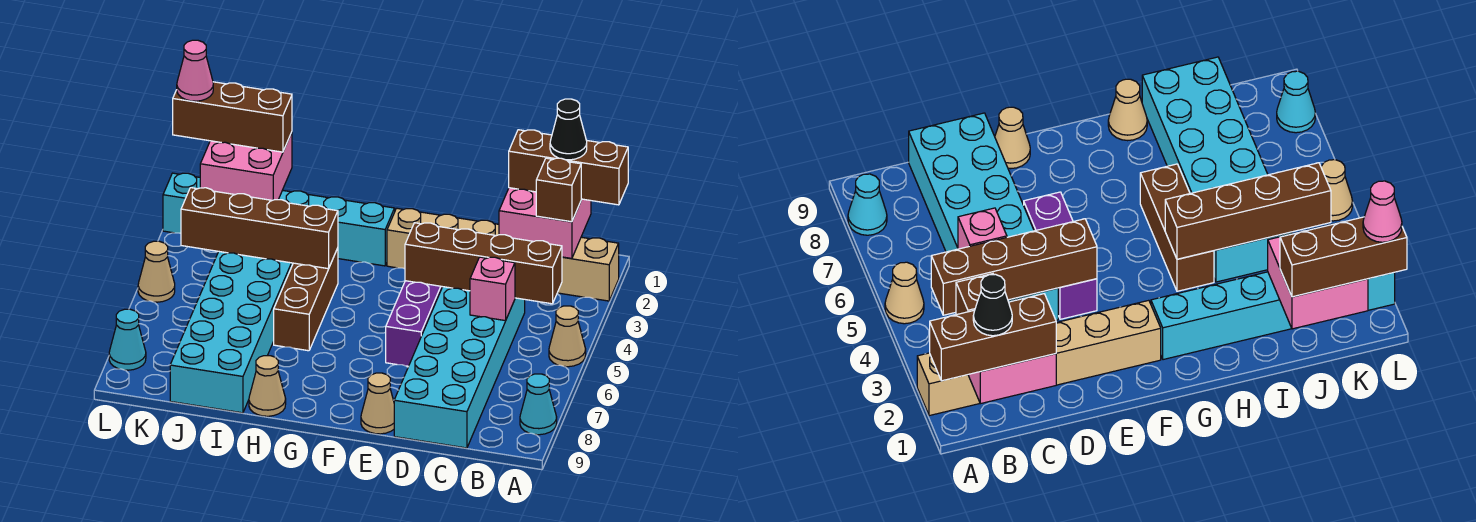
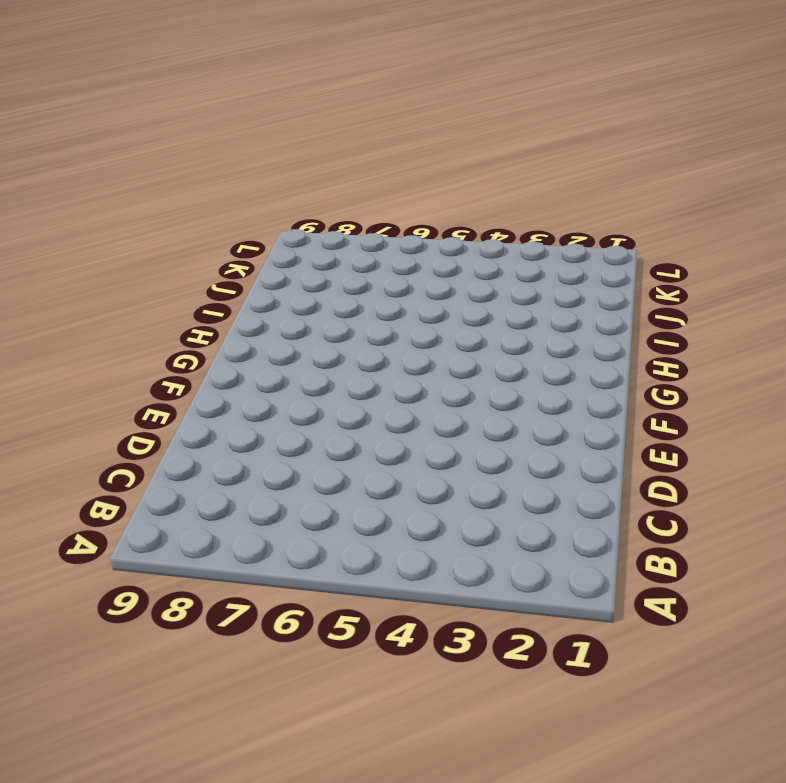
none -> tan 1x6 brick [387,208,619,301]
none -> tan 1x1 cone [549,306,586,367]
none -> cyan 1x1 cone [520,374,557,435]

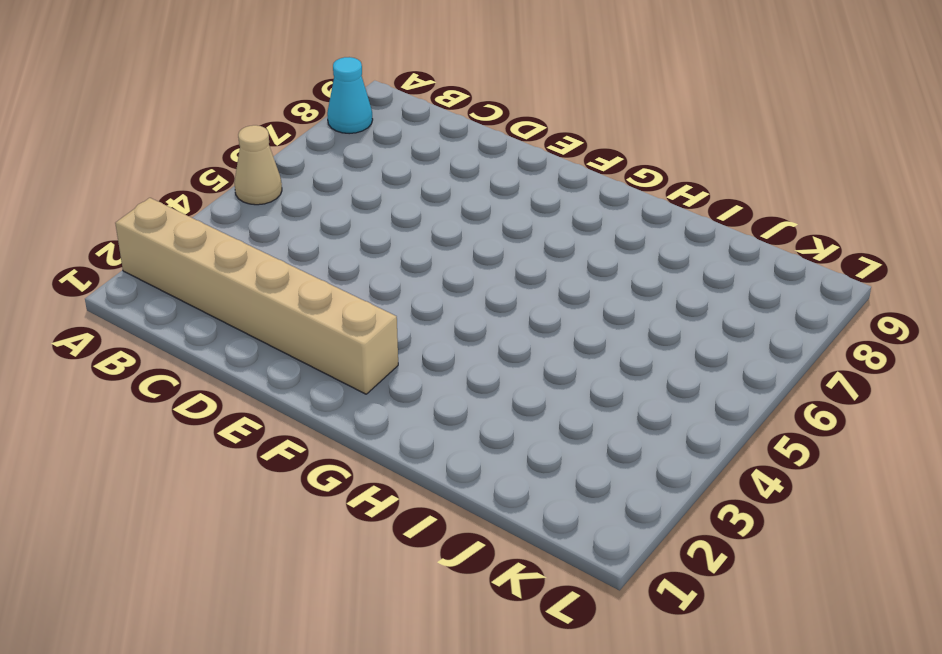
none -> cyan 2x6 brick [394,287,525,448]
none -> purple 1x3 brick [386,281,442,366]
none -> tan 1x1 cone [361,373,394,434]

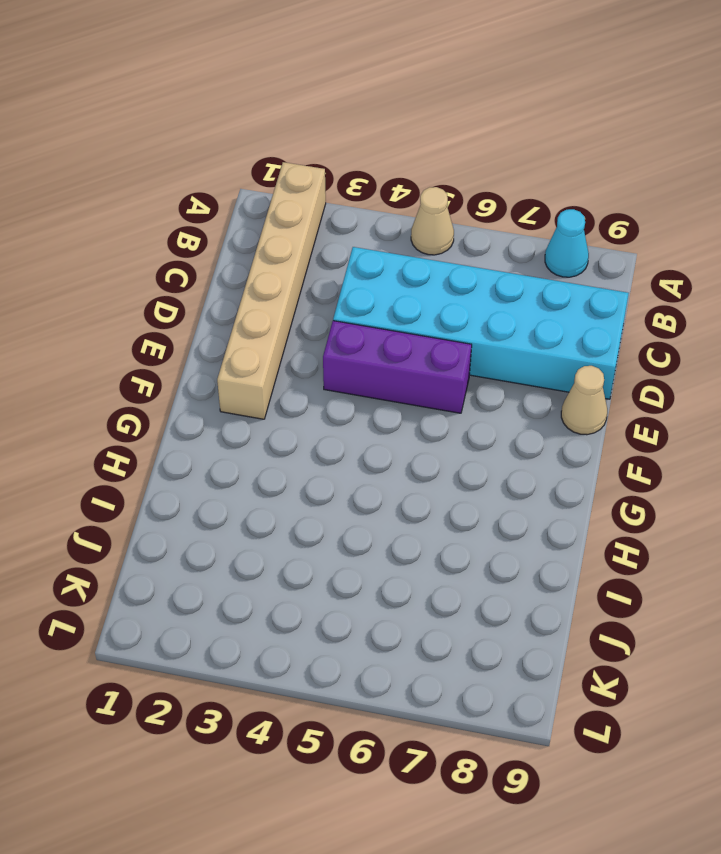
none -> cyan 1x6 brick [163,173,395,266]
none -> brown 1x3 brick [274,248,338,351]
none -> tan 1x1 cone [249,356,286,416]

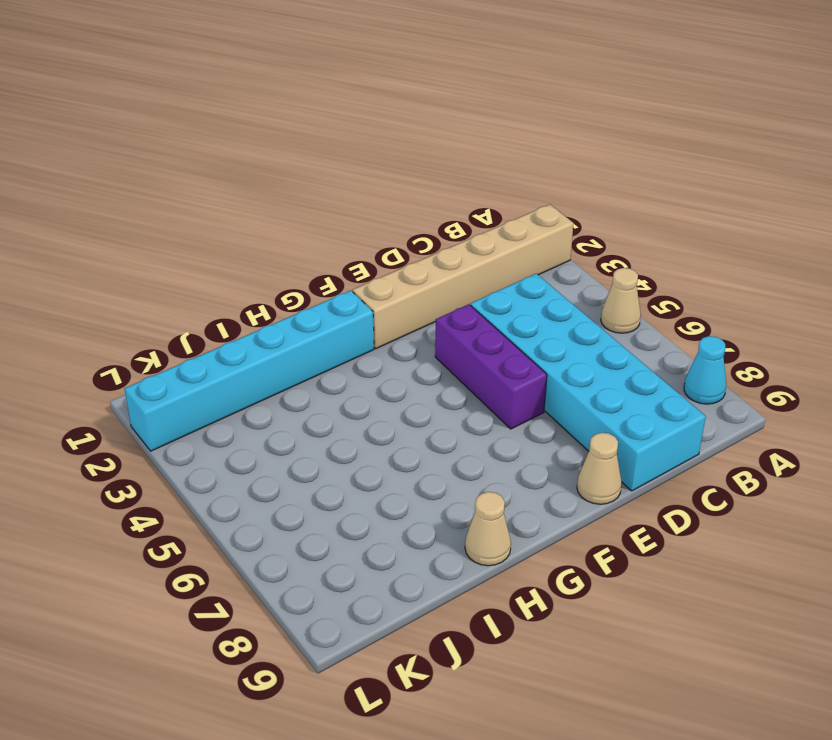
none -> brown 1x3 brick [274,248,338,351]
none -> cyan 2x6 brick [170,251,293,413]
none -> tan 1x1 cone [138,241,175,302]

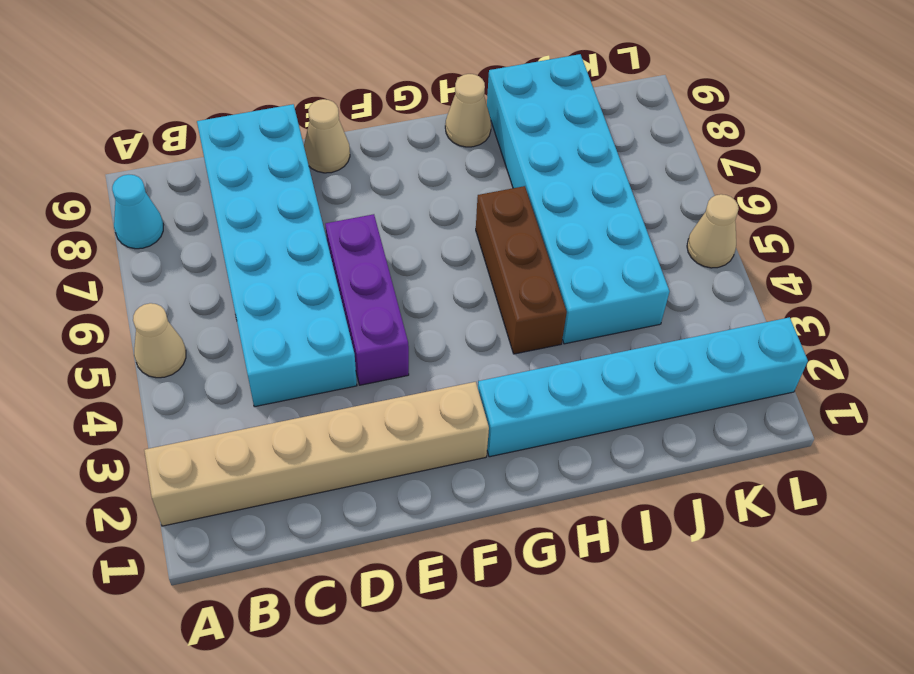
none -> cyan 1x1 cone [109,309,146,370]
none -> pink 2x2 brick [499,188,591,258]
none -> brown 1x4 brick [405,223,562,304]

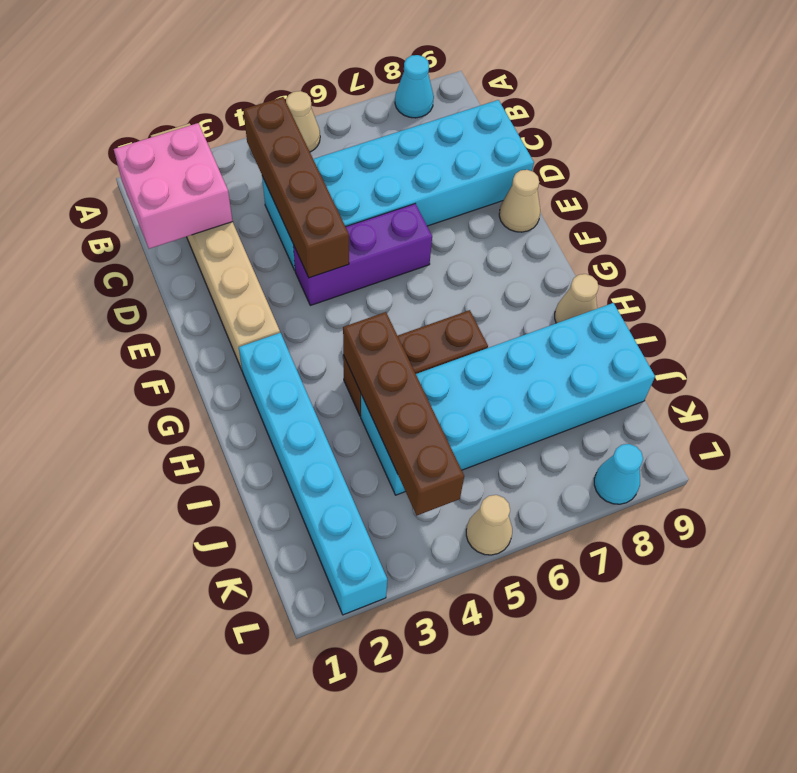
none -> pink 1x1 brick [470,257,515,321]
none -> pink 2x2 brick [200,132,292,200]
none -> brown 1x3 brick [509,130,628,205]

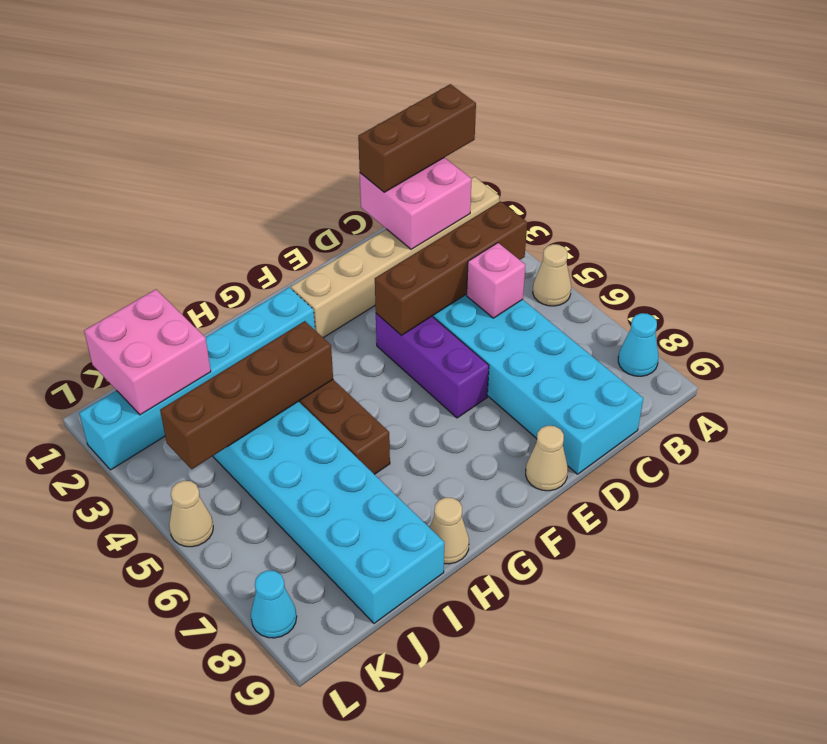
none -> brown 1x1 brick [536,158,581,222]
none -> brown 1x3 brick [173,82,292,152]
none -> black 1x1 cone [550,99,587,160]

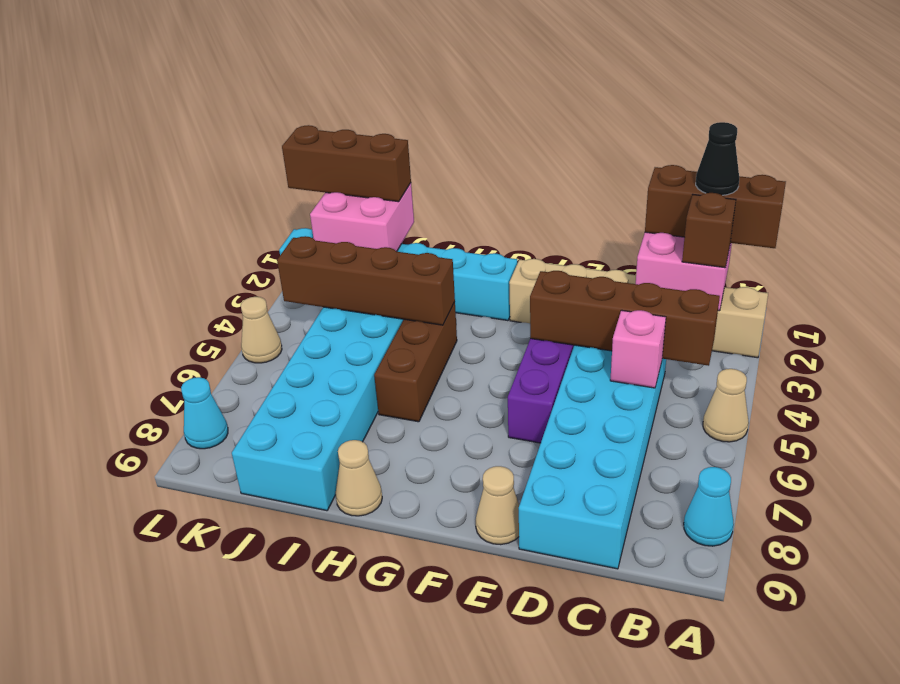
none -> pink 1x1 cone [177,40,213,101]

